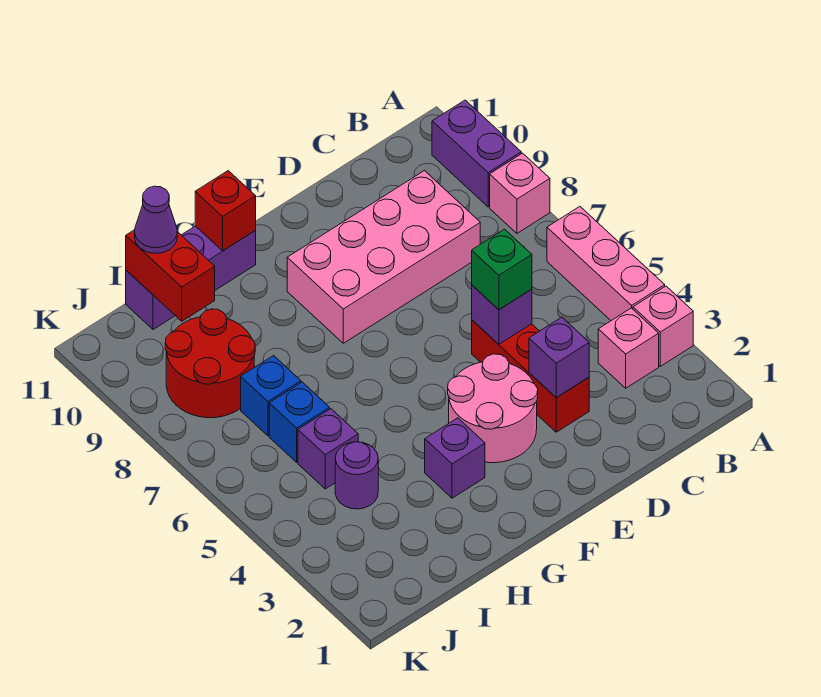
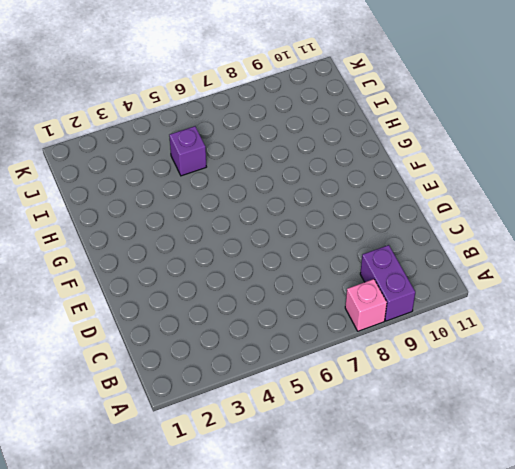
purple 1x2 brick [360,245,415,321] -> purple 1x2 brick turned to [432,100,521,207]
none -> pink 1x1 brick [633,286,693,366]
none -> pink 1x3 brick [547,207,665,321]
none -> pink 1x1 brick [598,308,659,388]

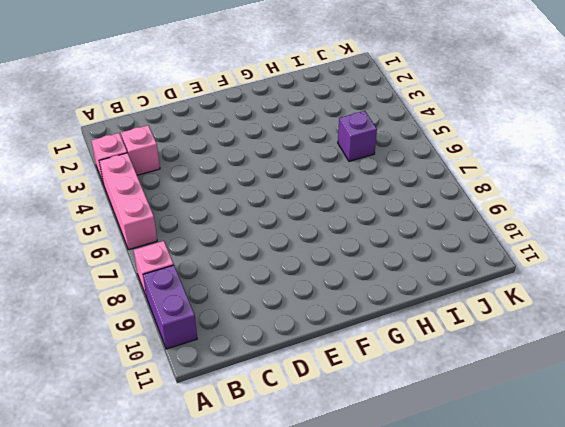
none -> pink 2x4 brick [287,171,480,343]
none -> red 1x3 brick [472,320,589,432]
none -> pink 2x2 round brick [448,354,538,463]

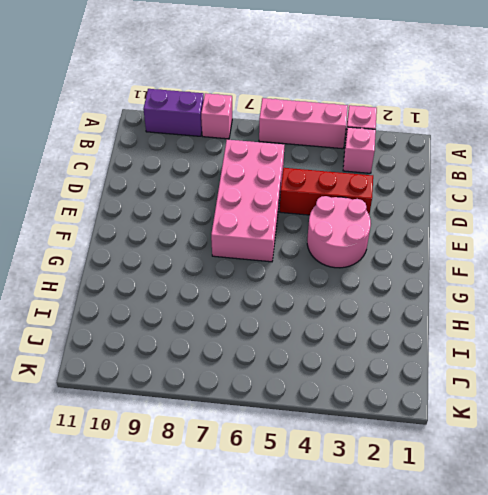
pink 2x4 brick [211,140,284,262] -> pink 2x4 brick moved to [287,171,480,343]
none -> purple 1x1 brick [425,418,485,498]
none -> purple 1x3 brick [126,226,256,329]
none -> purple 1x1 round brick [335,442,378,509]

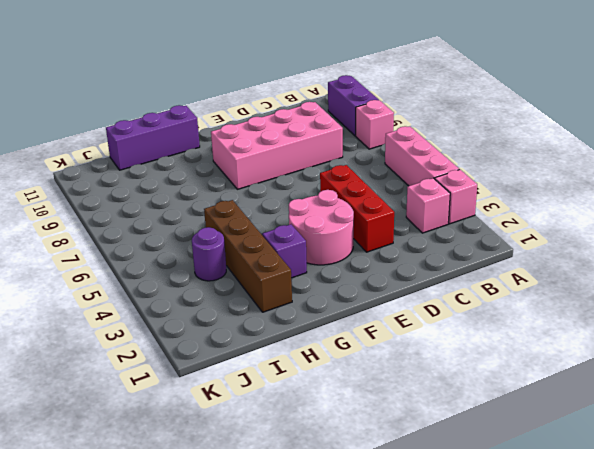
brown 1x4 brick [204,200,292,312] -> none
none -> purple 1x1 brick [298,409,358,489]
none -> blue 1x1 brick [269,382,330,462]
none -> blue 1x1 brick [241,356,301,436]

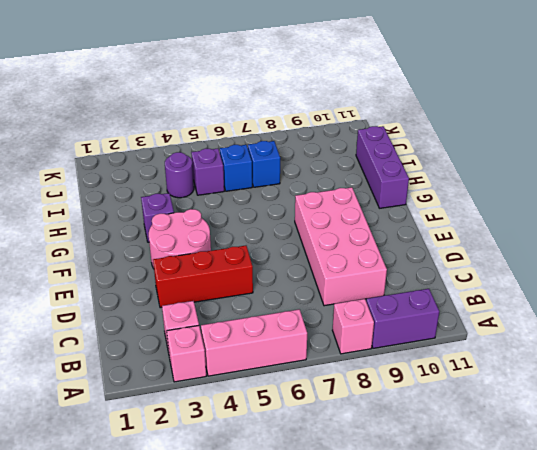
none -> red 2x2 round brick [165,309,255,418]
none -> purple 1x1 brick [529,317,589,398]
none -> purple 1x1 brick [472,285,532,344]

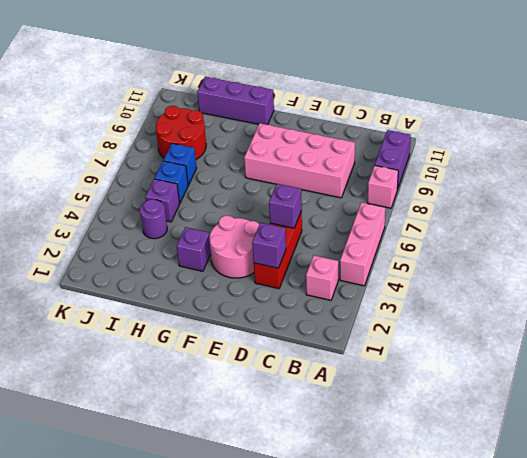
none -> pink 1x1 brick [633,286,693,366]
none -> red 1x1 brick [195,171,256,251]
none -> red 1x2 brick [126,230,215,321]

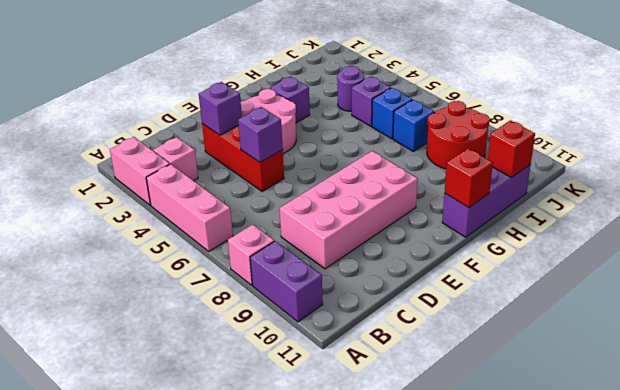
pink 1x2 brick [110,137,170,205] -> pink 1x1 brick [633,286,693,366]
red 1x1 brick [488,120,535,178] -> red 1x2 brick [126,230,215,321]
none -> green 1x1 brick [472,229,532,310]
none -> purple 1x1 cone [135,186,177,253]

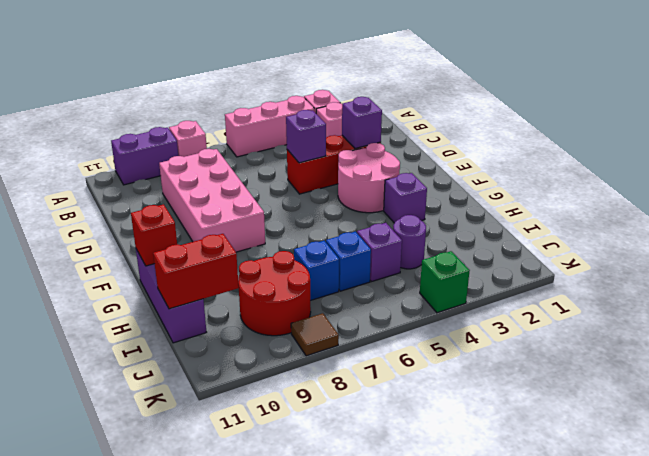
green 1x1 brick [420,251,470,313] -> green 1x1 brick moved to [472,229,532,310]
brown 1x1 tile [291,313,339,356] -> none
none -> purple 1x1 cone [135,186,177,253]

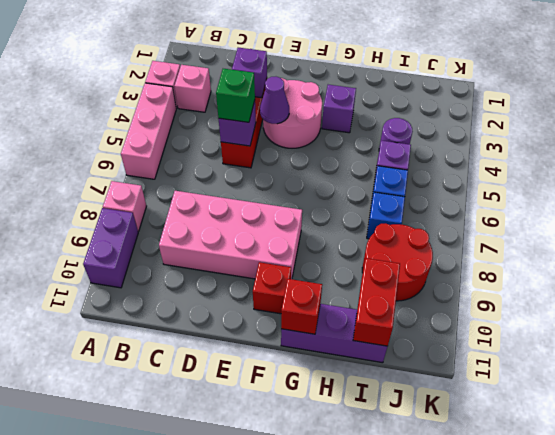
purple 1x1 cone [260,77,289,124] -> purple 1x1 cone moved to [135,186,177,253]
red 1x1 brick [253,262,291,314] -> none

